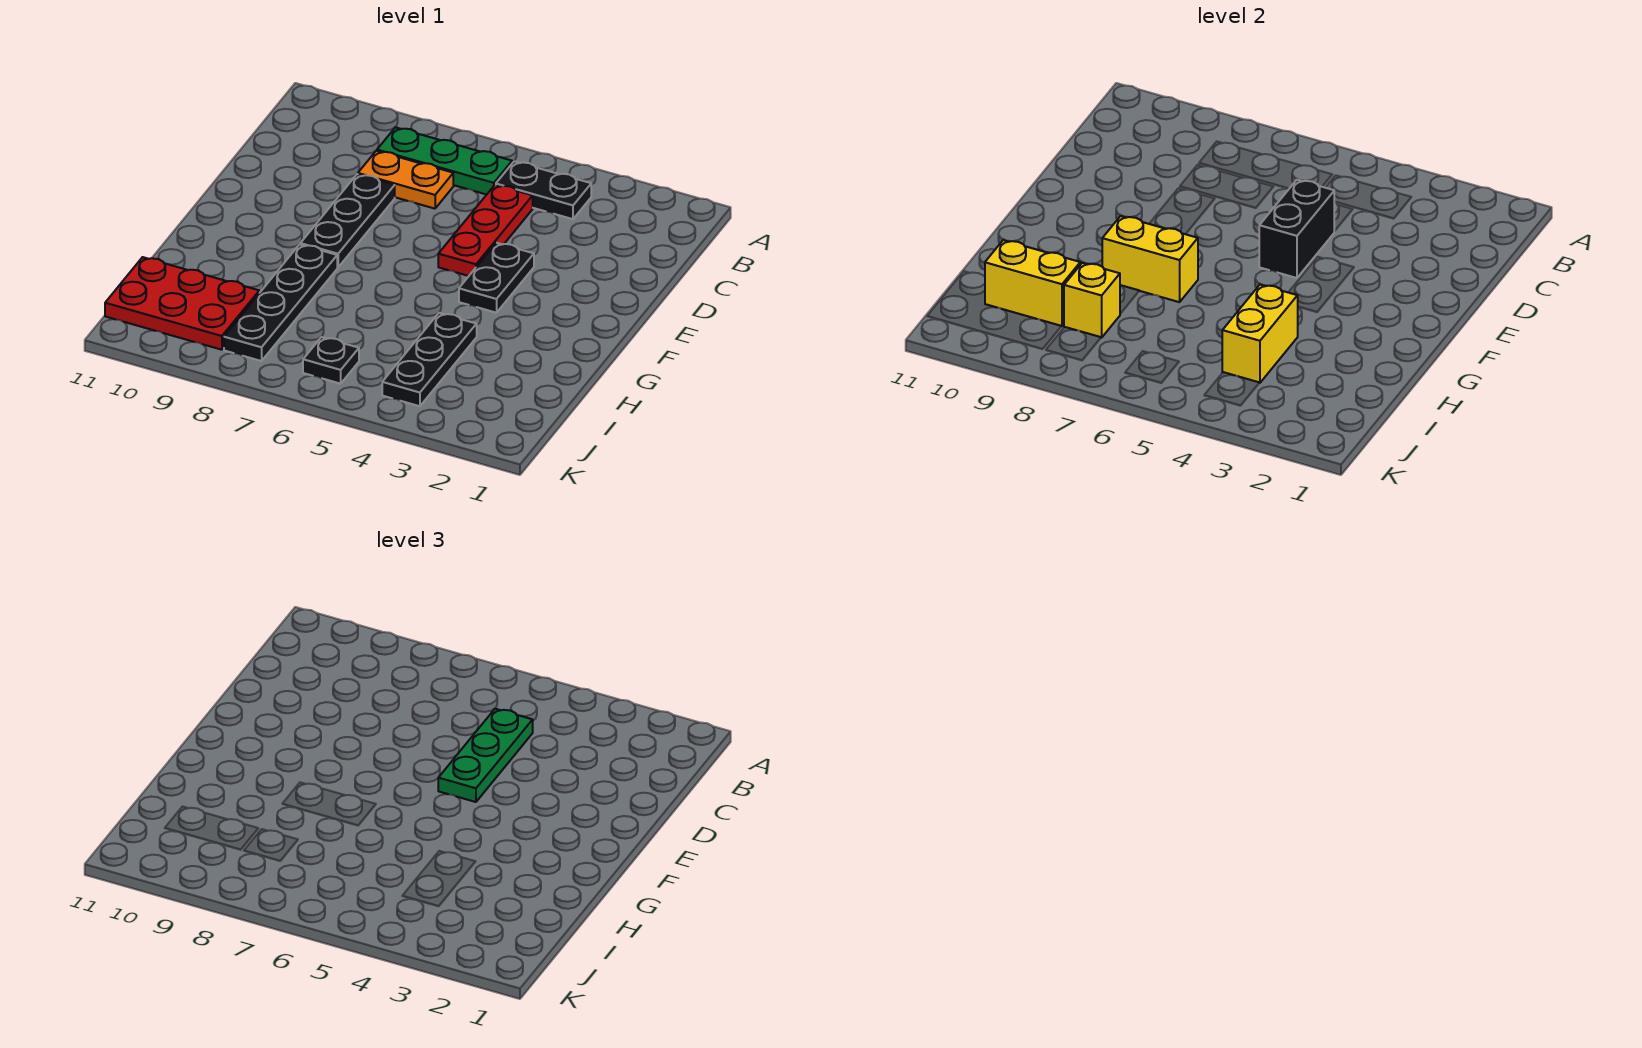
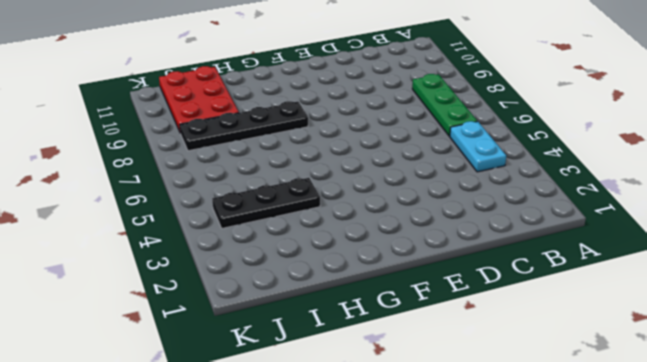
cyan 1x2 plate [450,121,506,172] -> black 1x2 plate [496,161,591,219]
none -> red 1x3 plate [438,185,533,276]
none -> orange 1x2 plate [358,151,453,209]
none -> black 1x3 plate [300,174,395,267]

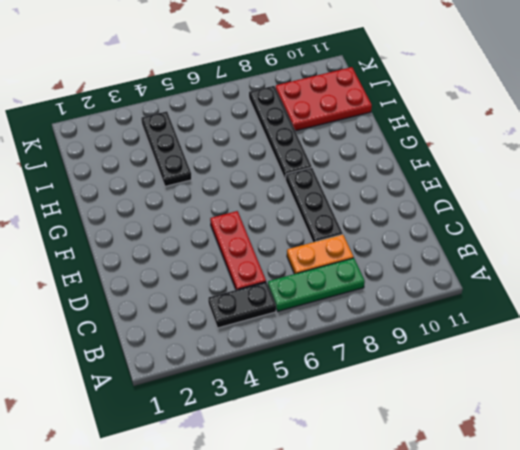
none -> black 1x2 plate [459,243,534,313]
none -> black 1x1 plate [303,337,359,384]
none -> black 1x2 brick [1259,180,1334,278]

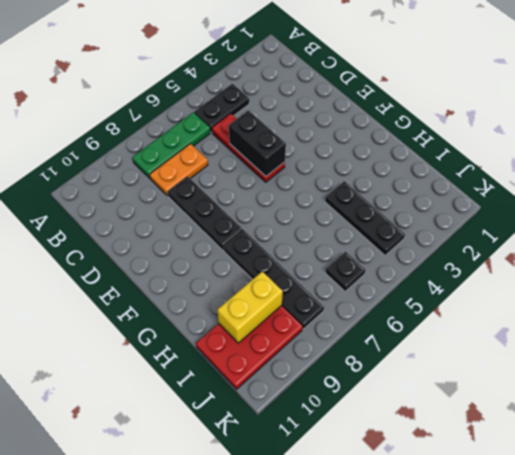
none -> black 1x2 plate [459,243,534,313]
none -> yellow 1x2 brick [1102,216,1198,302]
none -> yellow 1x2 brick [1222,285,1298,383]

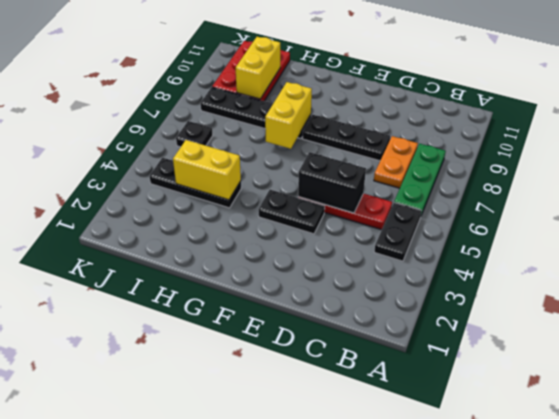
none -> yellow 1x1 brick [1064,263,1120,338]
none -> green 1x3 plate [438,709,533,802]

